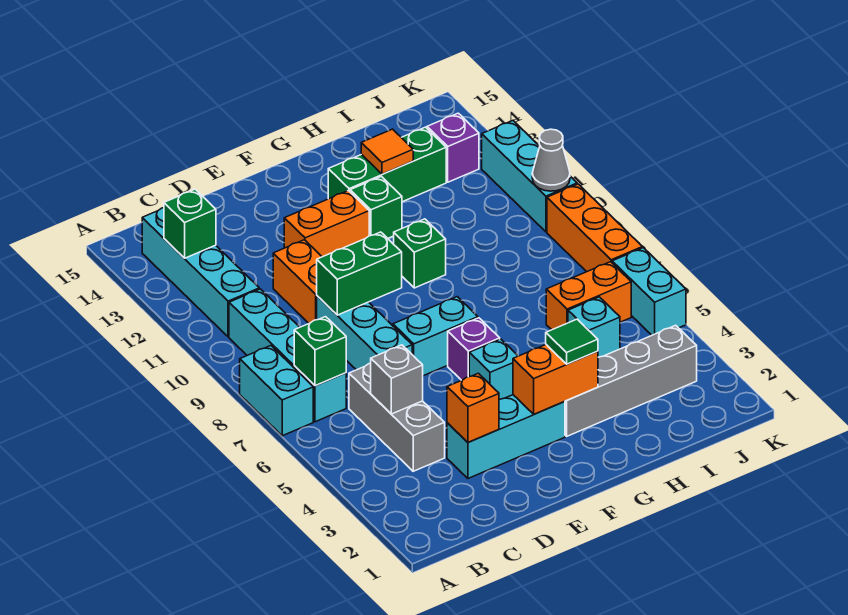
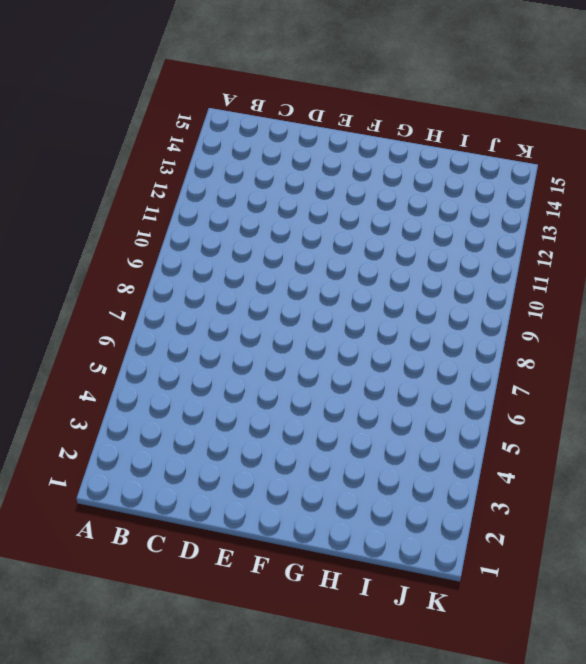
none -> cyan 1x2 brick [240,346,313,436]
none -> cyan 1x4 brick [229,289,346,422]
none -> cyan 1x4 brick [142,208,259,337]
none -> grey 1x3 brick [349,363,445,471]

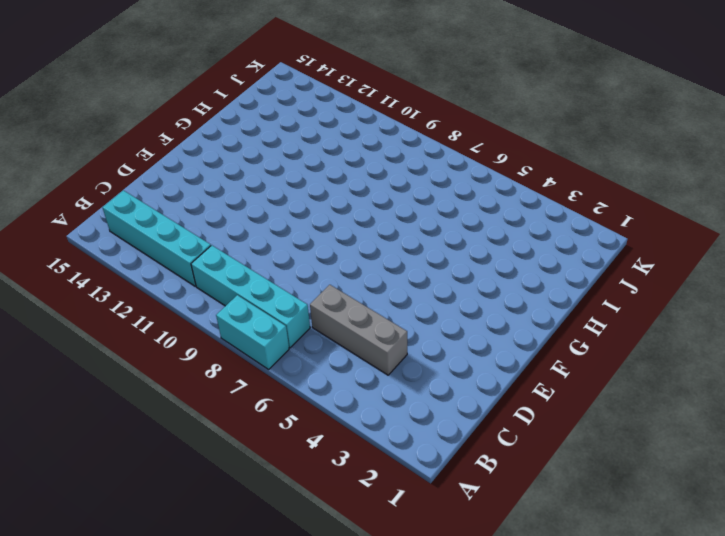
none -> cyan 1x3 brick [447,395,565,478]
none -> cyan 1x3 brick [317,296,412,370]
none -> orange 1x2 brick [273,240,322,323]
none -> cyan 1x2 brick [393,297,478,376]

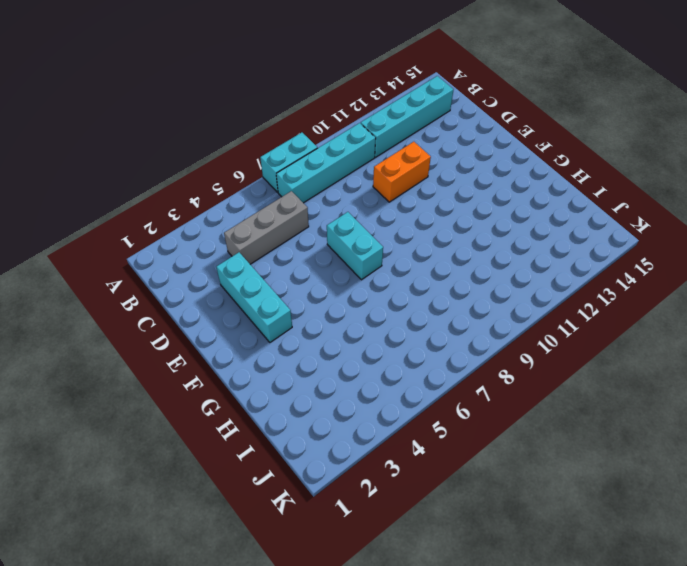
none -> cyan 1x3 brick [317,296,412,370]
none -> orange 1x2 brick [284,191,369,257]
none -> cyan 1x1 brick [469,339,518,399]
none -> purple 1x1 brick [448,318,500,380]

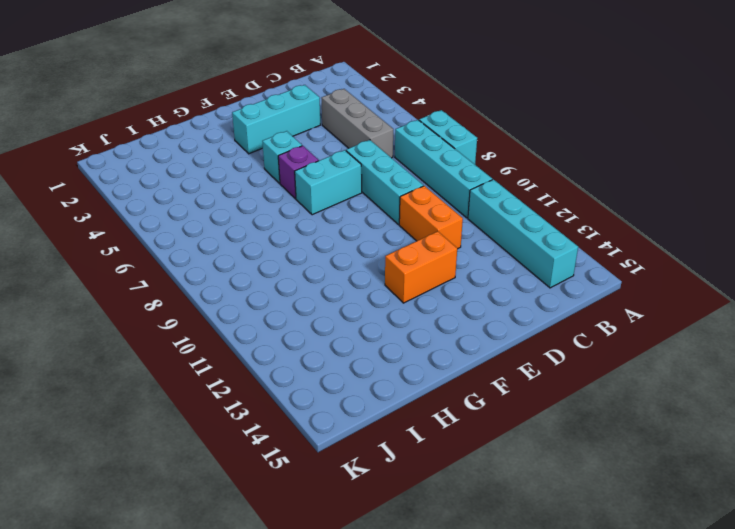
none -> grey 1x4 brick [565,325,697,436]
none -> green 1x1 brick [394,219,446,288]
none -> green 1x1 brick [350,177,402,238]
none -> green 1x3 brick [328,127,446,202]

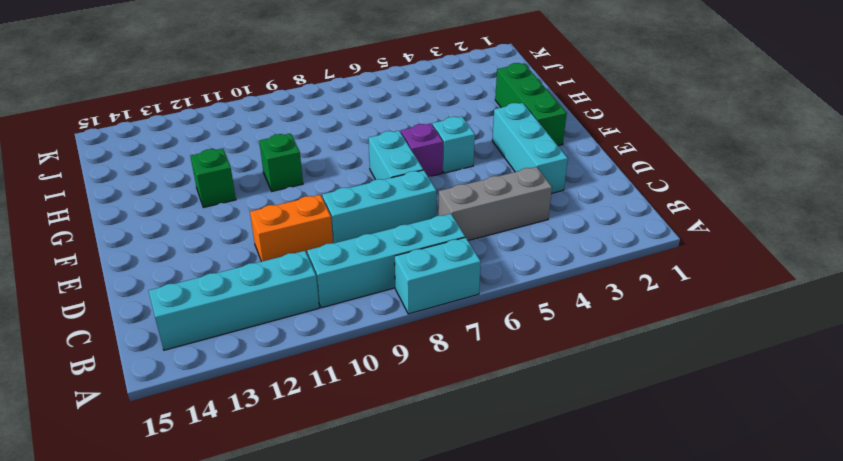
green 1x3 brick [495,63,567,146] -> green 1x3 brick moved to [328,127,446,202]
none -> orange 1x2 brick [284,191,369,257]
none -> grey 1x4 brick [565,325,697,436]
none -> cyan 1x1 brick [568,297,620,357]
none -> orange 1x2 brick [546,262,631,330]

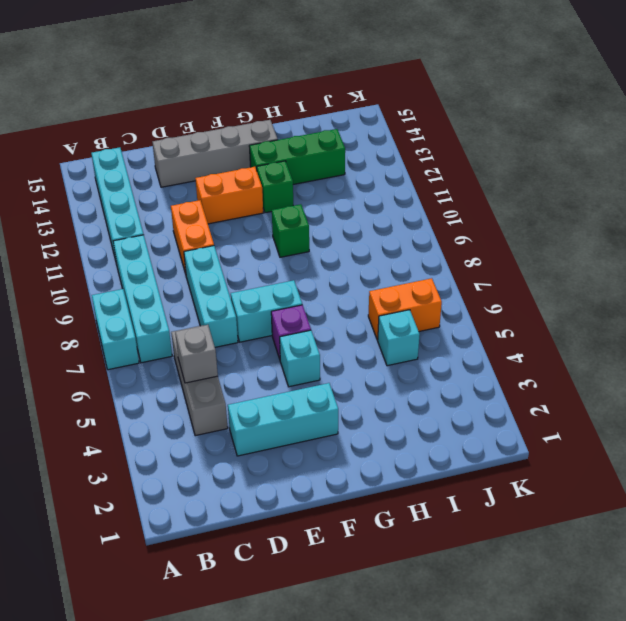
grey 1x4 brick [152,120,278,187] -> grey 1x4 brick moved to [565,325,697,436]
none -> purple 1x1 brick [427,113,479,182]
none -> cyan 1x2 brick [612,248,686,335]
none -> orange 1x3 brick [547,184,642,272]
none -> cyan 1x3 brick [482,121,577,232]

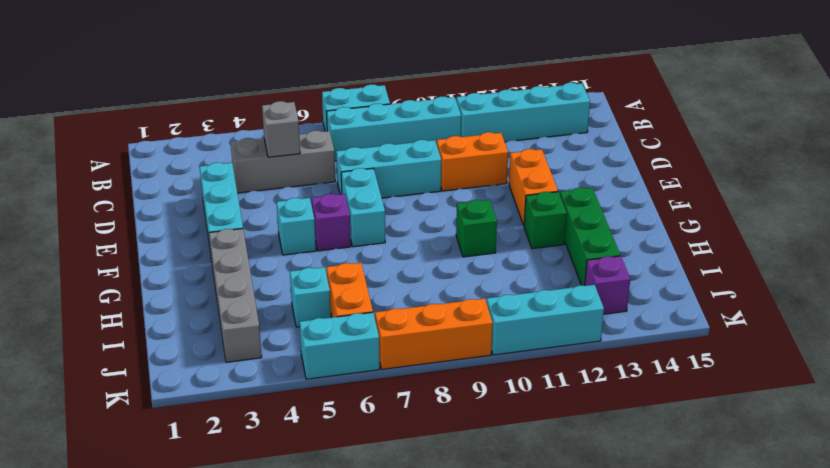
none -> green 1x1 brick [294,317,346,386]
none -> green 1x1 brick [164,189,216,258]
none -> orange 1x1 brick [447,373,499,442]
none -> green 1x2 brick [317,232,402,315]

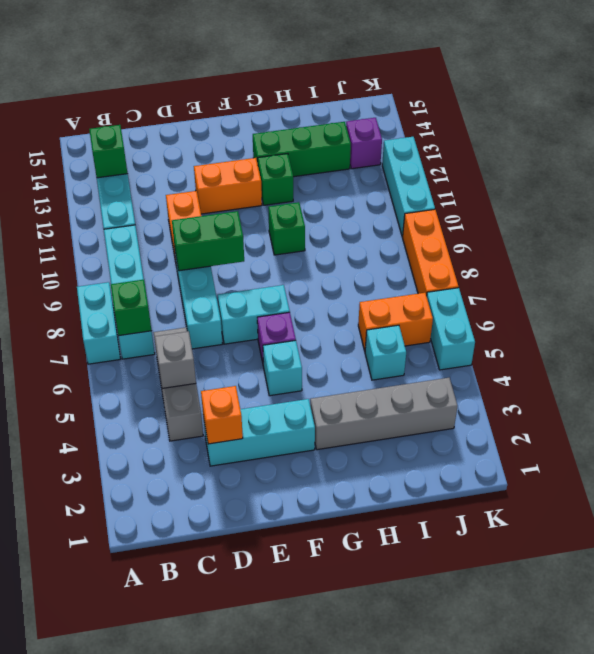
none -> orange 1x2 brick [513,345,598,414]
none -> orange 1x1 tile [361,129,413,174]
none -> grey 1x1 cone [532,129,570,191]
none -> green 1x1 tile [546,319,598,364]

